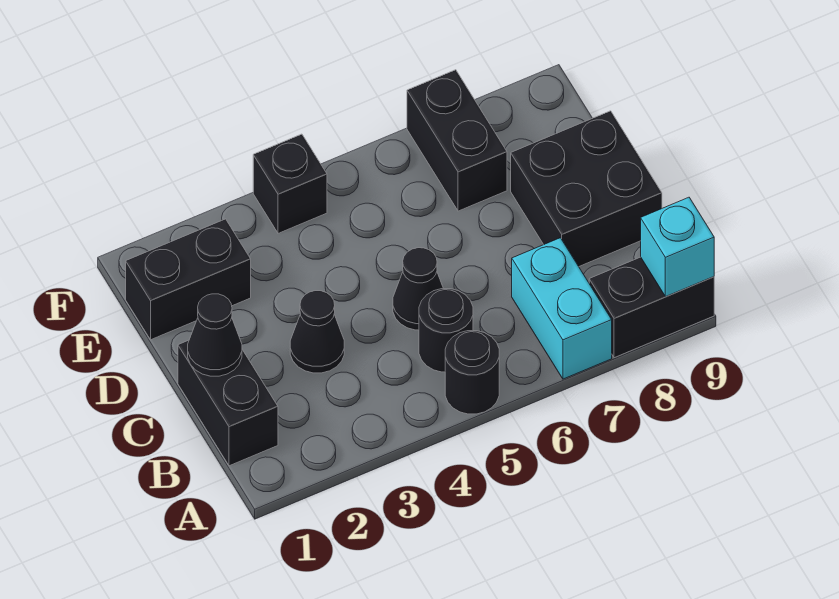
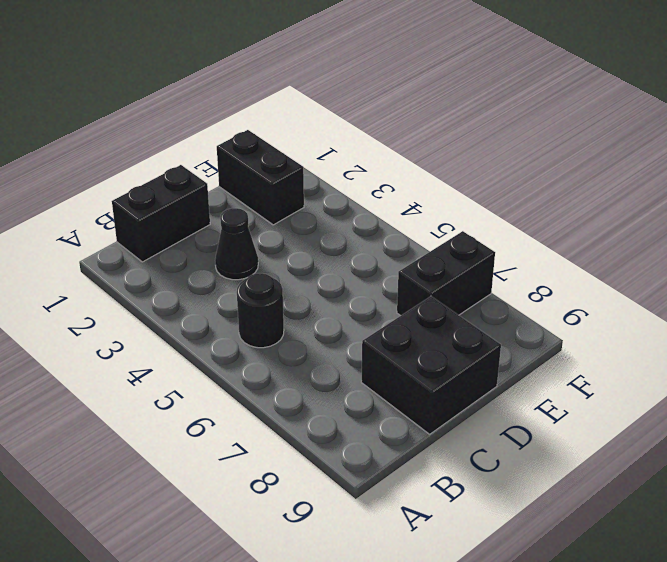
none -> black 1x1 round brick [445,331,499,414]
none -> cyan 1x2 brick [512,238,612,379]
none -> black 1x2 brick [589,257,714,358]

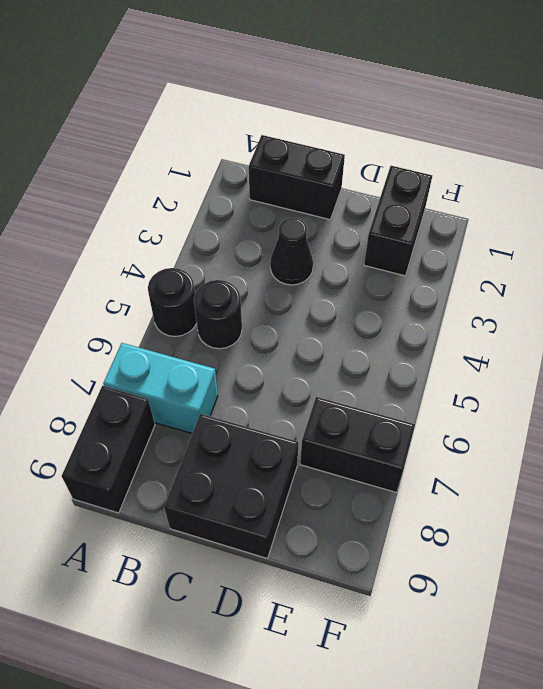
none -> black 1x1 cone [393,248,443,330]
none -> black 1x1 brick [253,134,327,233]
none -> cyan 1x1 brick [641,197,714,297]

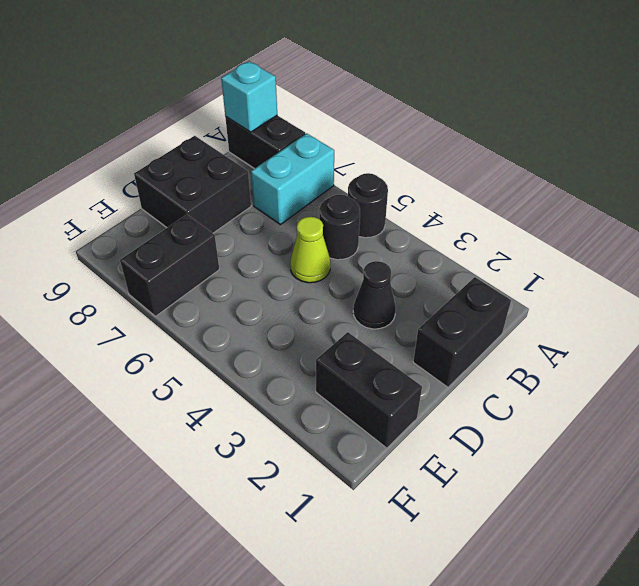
lime 1x1 cone [290,217,330,283] -> black 1x1 cone [393,248,443,330]
none -> black 1x1 brick [253,134,327,233]
none -> black 1x1 cone [188,294,242,376]

